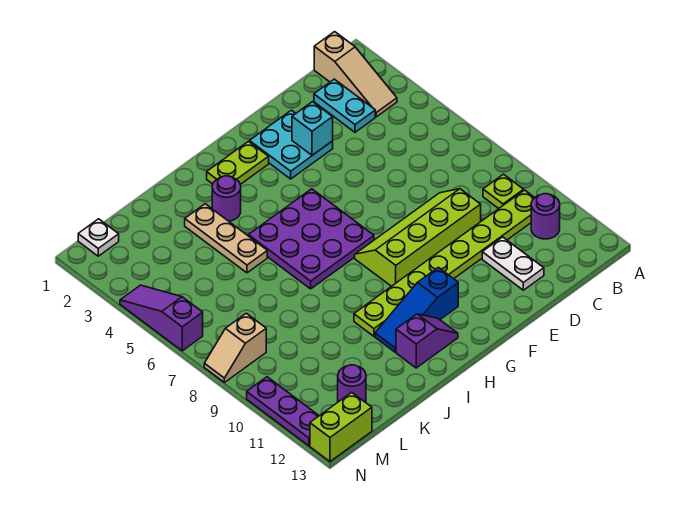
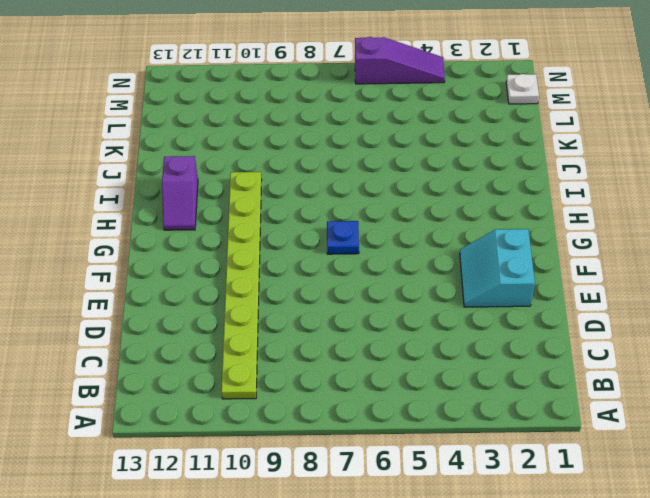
cyan 2x2 slope [460,229,535,307] -> cyan 2x2 plate [249,110,333,179]
blue 1x1 plate [327,221,359,254] -> purple 3x3 plate [248,189,374,289]
none -> tan 1x3 slope [314,32,397,117]
none -> lime 1x1 plate [483,174,524,209]
none -> purple 1x1 round brick [531,194,560,239]

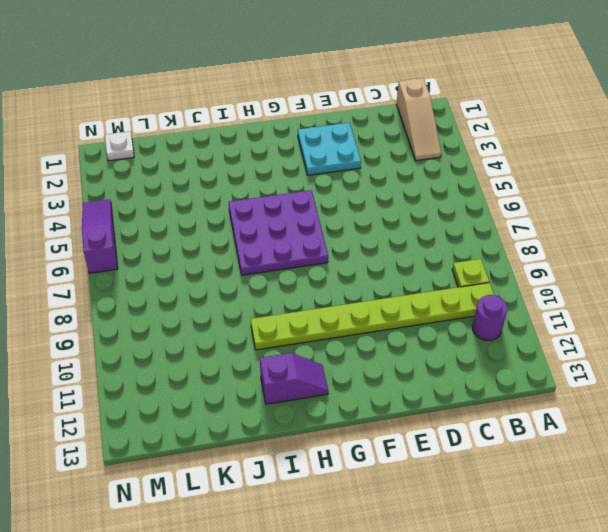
none -> cyan 1x2 plate [314,79,375,132]
none -> lime 2x4 slope [355,189,481,286]
none -> white 1x2 plate [482,237,544,290]

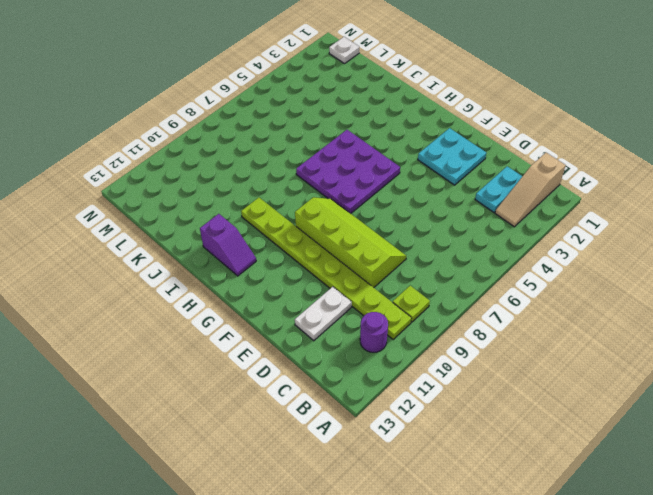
none -> lime 1x2 plate [207,141,269,185]
none -> blue 1x3 slope [375,267,458,352]
none -> purple 1x1 round brick [212,176,241,221]

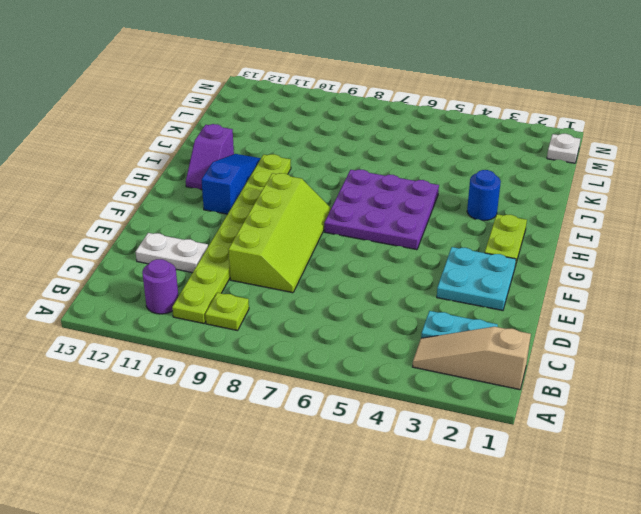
blue 1x1 round brick [467,170,501,221] -> purple 1x1 round brick [212,176,241,221]
none -> tan 1x3 plate [185,204,267,273]
none -> purple 1x1 round brick [338,365,366,403]
none -> tan 1x2 slope [204,313,266,382]

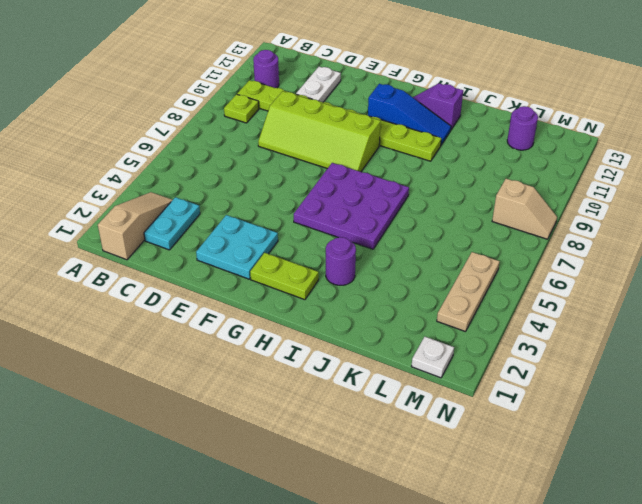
tan 1x3 plate [437,252,500,332] -> tan 1x3 plate moved to [185,204,267,273]
none -> lime 1x2 brick [310,392,372,461]
none -> purple 1x3 slope [120,285,203,351]
none -> purple 1x3 plate [247,377,319,446]

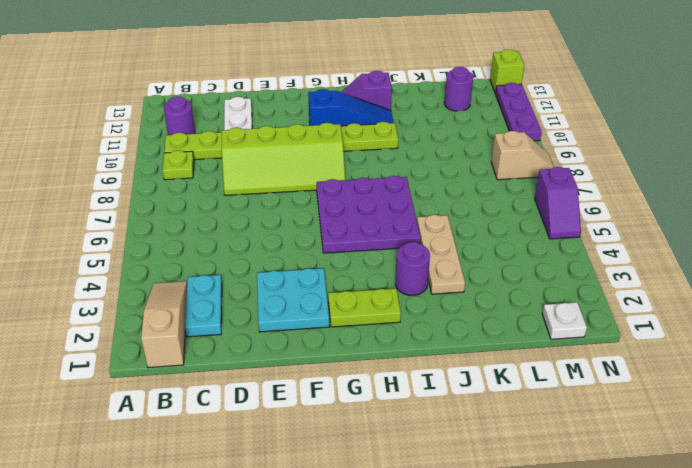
purple 1x2 slope [534,167,581,239] -> purple 1x3 slope [120,285,203,351]
lime 1x1 brick [490,49,524,93] -> lime 1x2 brick [310,392,372,461]
none -> cyan 1x1 brick [292,102,333,155]

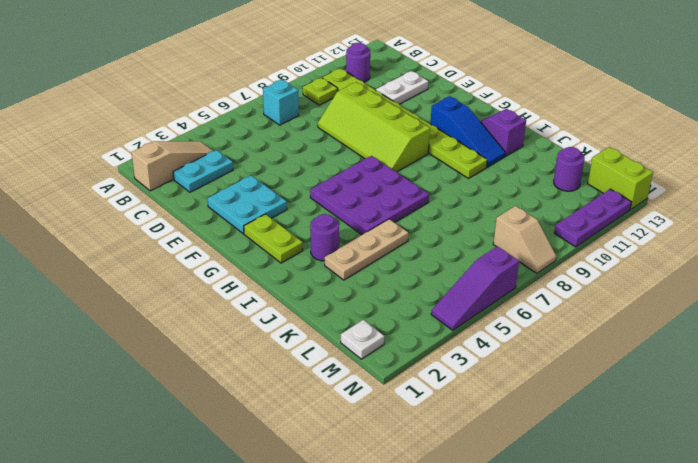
cyan 1x1 brick [263,80,299,125] -> cyan 1x1 brick moved to [292,102,333,155]

